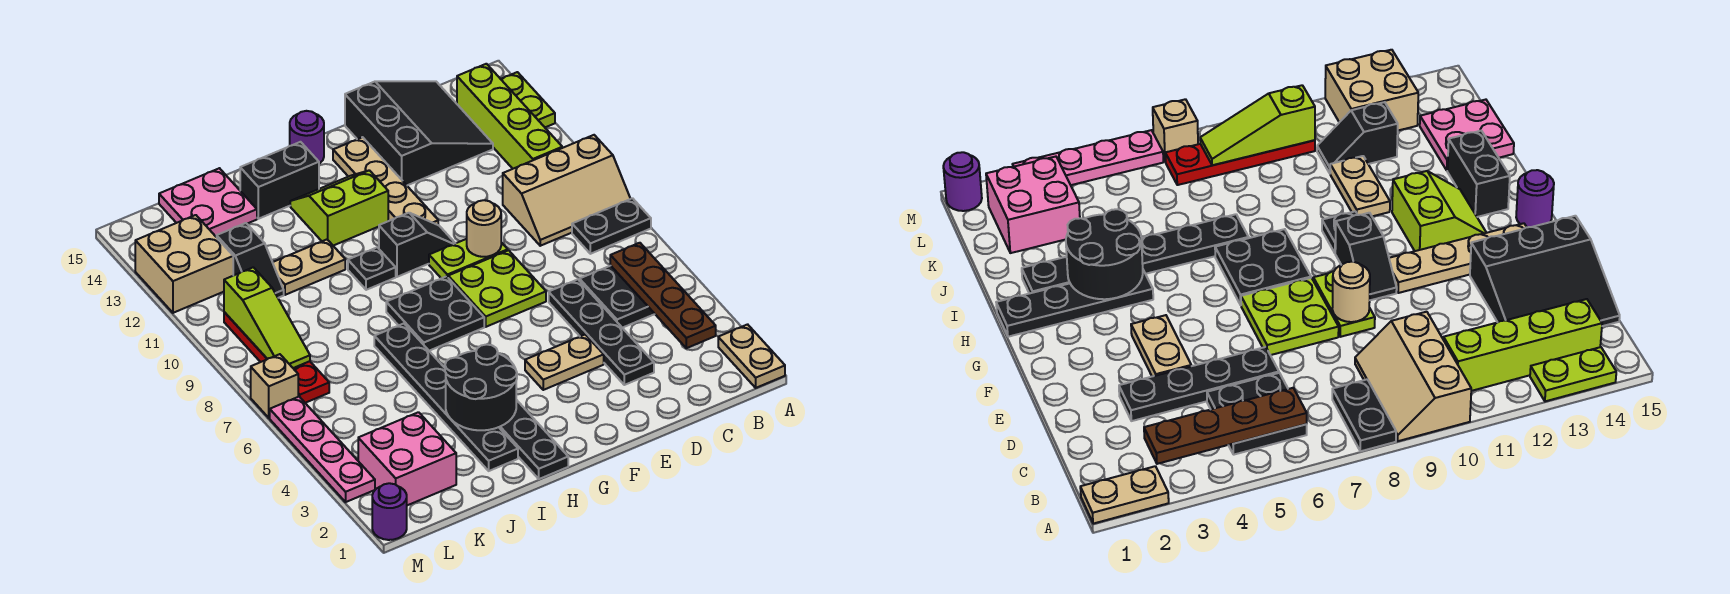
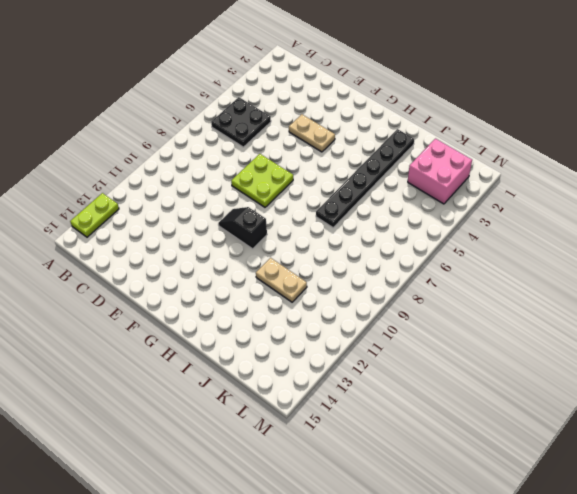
none -> tan 1x2 plate [718,324,785,388]
none -> black 1x2 plate [572,198,651,254]
none -> tan 2x3 slope [503,135,630,246]
none -> lime 1x4 brick [457,64,562,169]

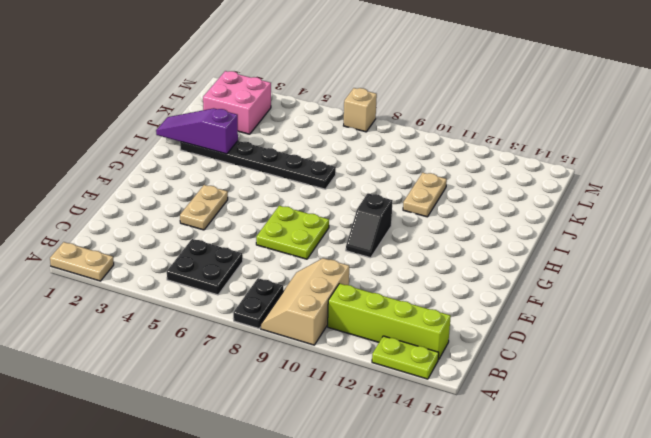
purple 1x3 slope [156,108,238,154] -> black 2x2 round brick [445,344,517,430]
none -> black 3x3 slope [345,81,493,185]
none -> black 1x4 plate [549,279,654,385]
none -> lime 1x2 plate [429,239,508,278]
none -> tan 1x4 plate [333,137,438,225]

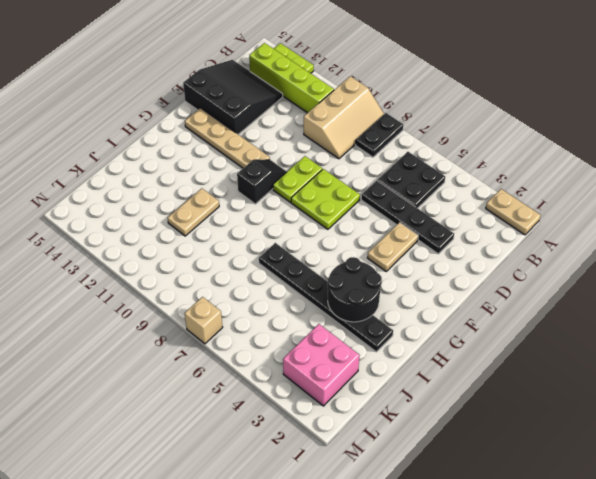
none -> black 2x2 plate [386,276,484,351]
none -> lime 2x2 slope [290,170,388,246]
none -> purple 1x1 round brick [290,111,324,164]
none -> black 1x4 plate [499,400,568,479]

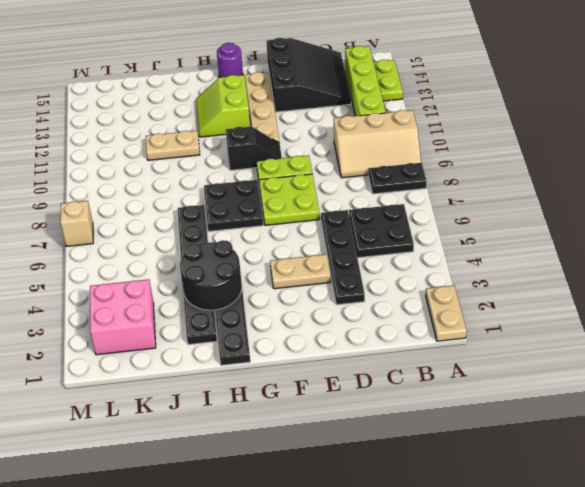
lime 2x2 slope [196,75,250,137] -> lime 2x2 slope turned to [290,170,388,246]
none -> black 1x1 plate [348,247,396,290]
none -> black 1x2 brick [240,142,319,219]
none -> pink 2x2 plate [159,168,257,237]
none -> black 1x2 slope [217,223,284,298]

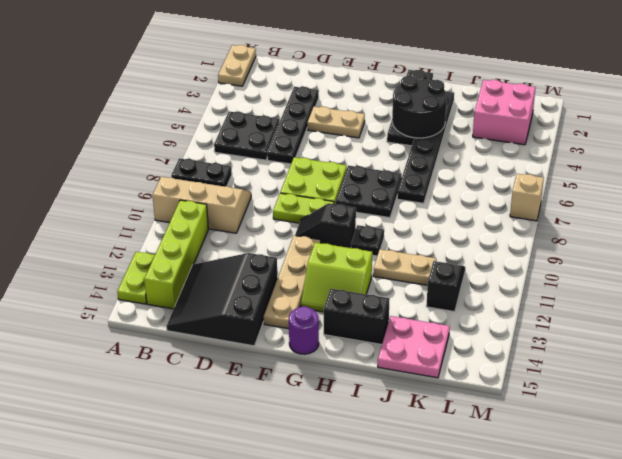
none -> red 1x4 plate [224,312,329,403]
none -> tan 2x2 brick [135,215,233,313]
none -> purple 1x1 round brick [372,483,407,540]
none -> pink 1x4 plate [270,397,375,502]

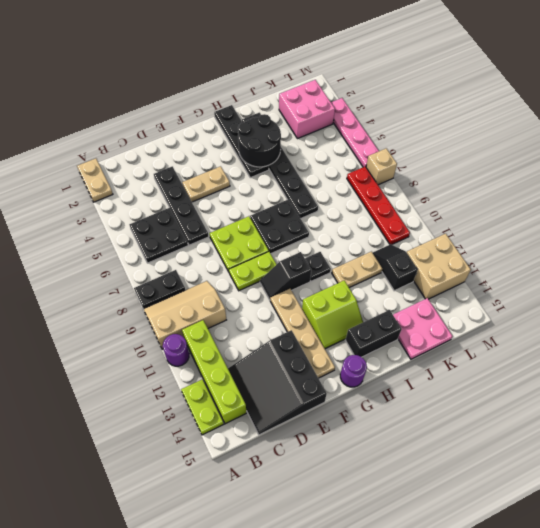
purple 1x1 round brick [163,334,189,366] -> purple 1x1 round brick moved to [372,483,407,540]
none -> brown 1x4 plate [610,243,716,348]
none -> tan 1x1 round brick [467,200,501,257]
none -> lime 1x3 slope [224,267,310,368]

